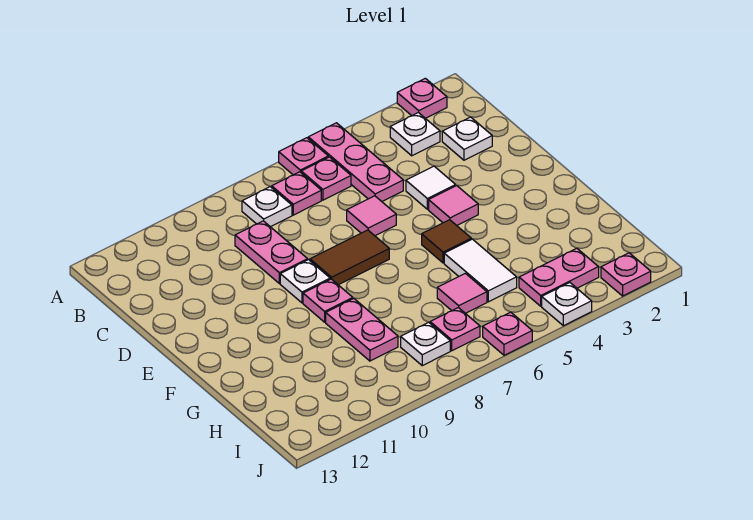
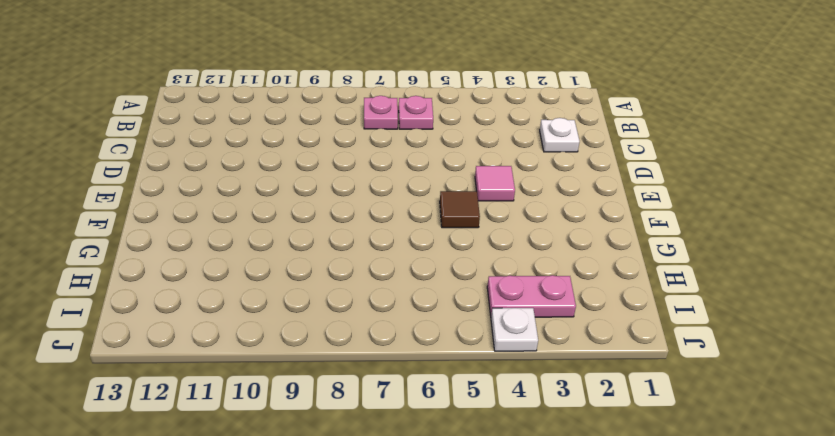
none -> pink 1x1 plate [397,78,447,118]
none -> pink 1x3 plate [308,123,403,201]
none -> pink 1x1 plate [279,138,328,175]

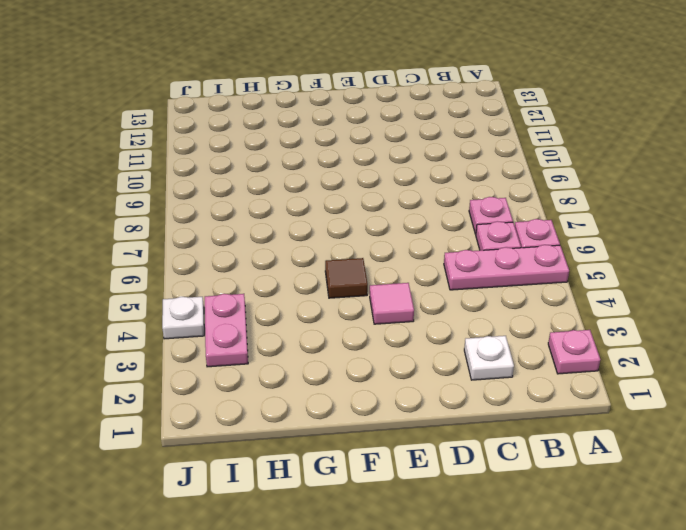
none -> white 1x1 plate [390,113,440,156]
none -> white 1x1 plate [242,187,292,227]
none -> pink 1x2 plate [235,221,308,283]

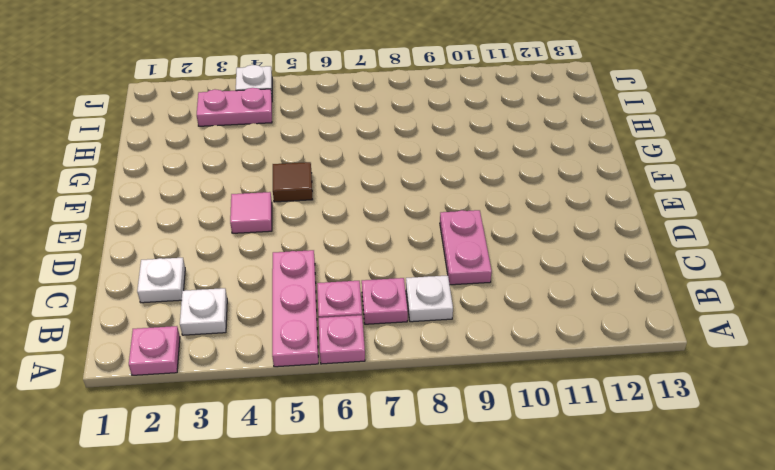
none -> white 1x1 tile [406,166,456,209]
none -> pink 1x1 tile [347,196,396,236]
none -> brown 1x2 tile [310,230,389,285]

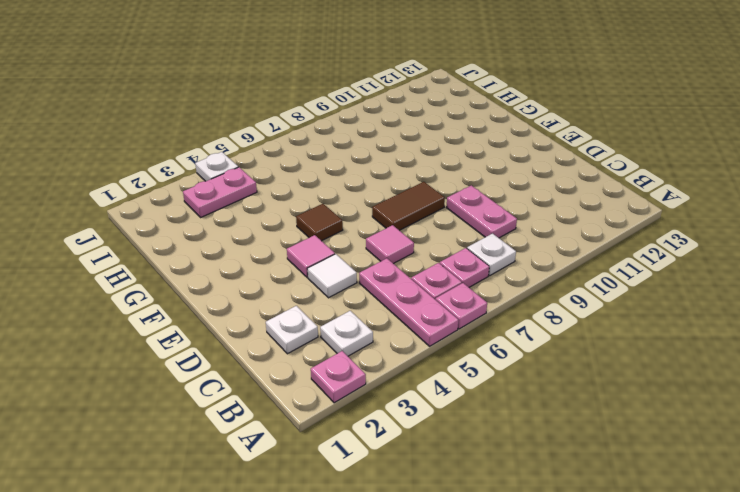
none -> white 1x1 plate [280,260,330,303]
none -> pink 1x1 plate [303,279,353,322]
none -> white 1x2 tile [444,239,517,302]

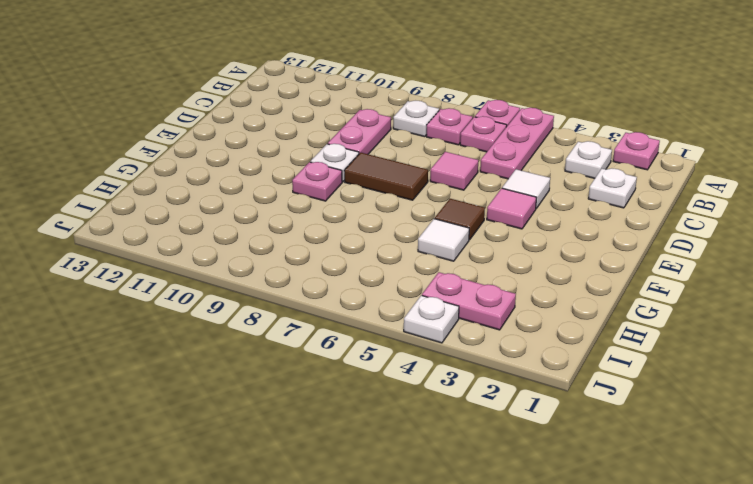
white 1x1 tile [418,219,469,261] -> white 1x2 tile [444,239,517,302]
none -> pink 1x2 plate [326,299,398,361]
none -> pink 1x1 tile [437,273,487,313]
none -> pink 1x1 plate [430,308,480,351]

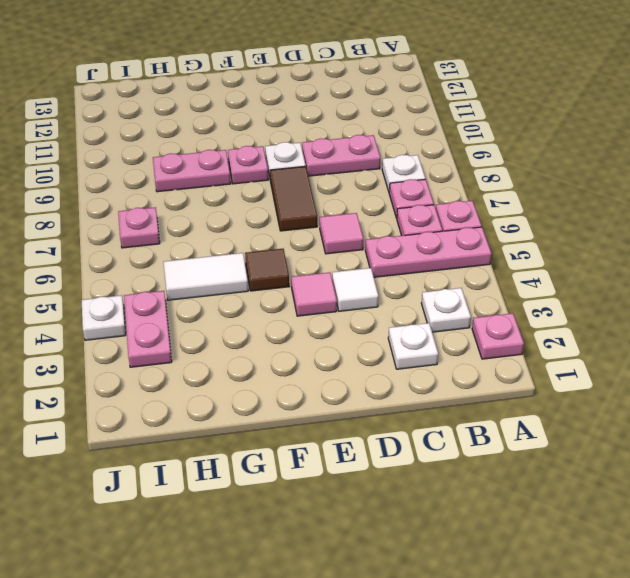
none -> pink 1x1 tile [437,273,487,313]
none -> white 1x1 plate [401,322,450,366]
none -> pink 1x1 plate [601,253,651,296]

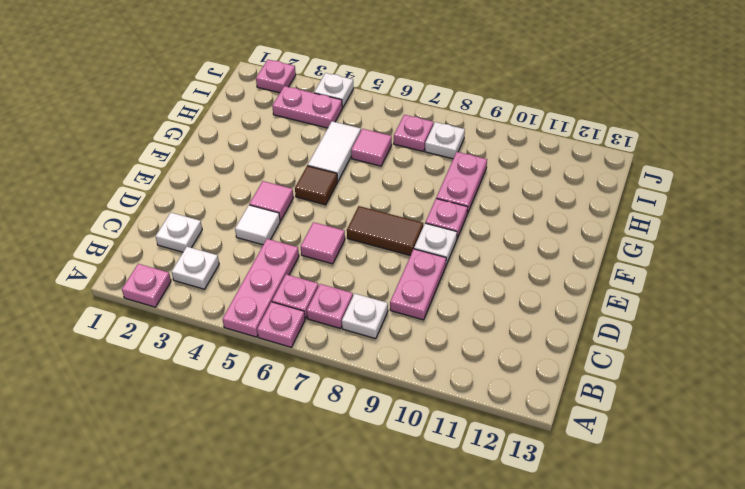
none -> pink 1x1 plate [483,312,532,355]

